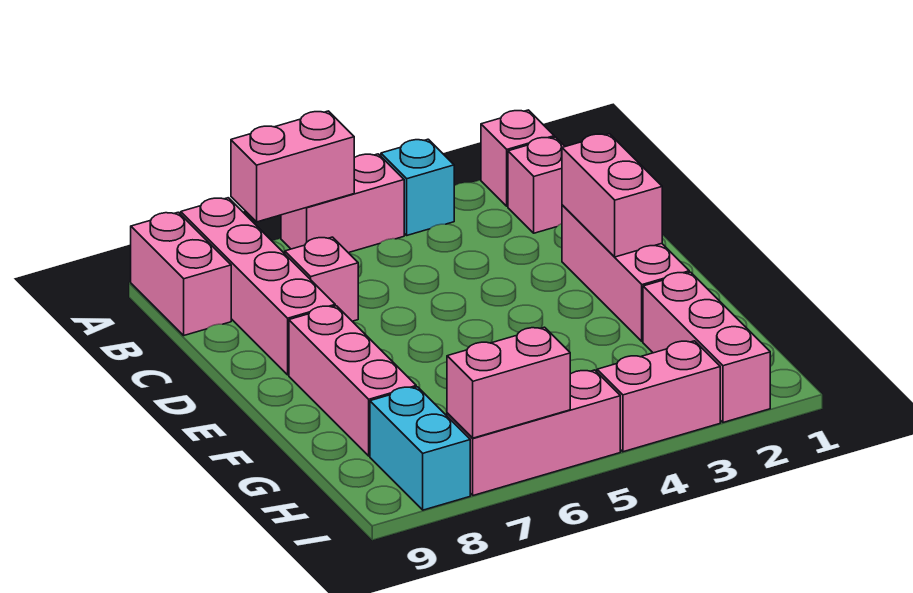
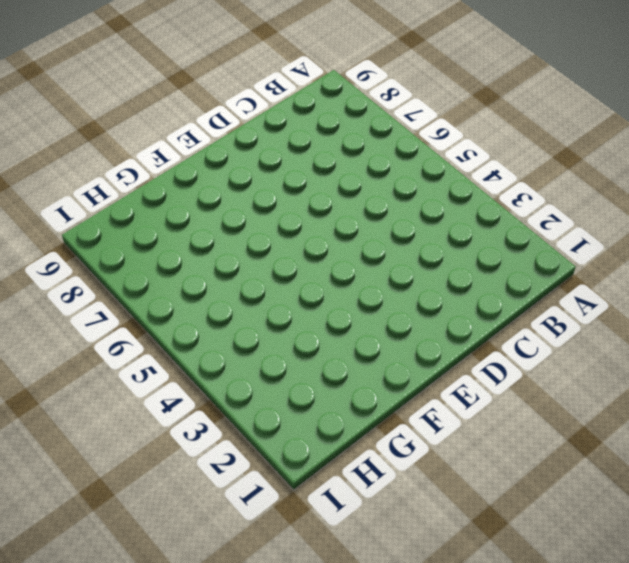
none -> pink 1x1 brick [481,110,554,206]
none -> cyan 1x1 brick [381,139,454,235]
none -> pink 1x2 brick [281,154,404,253]

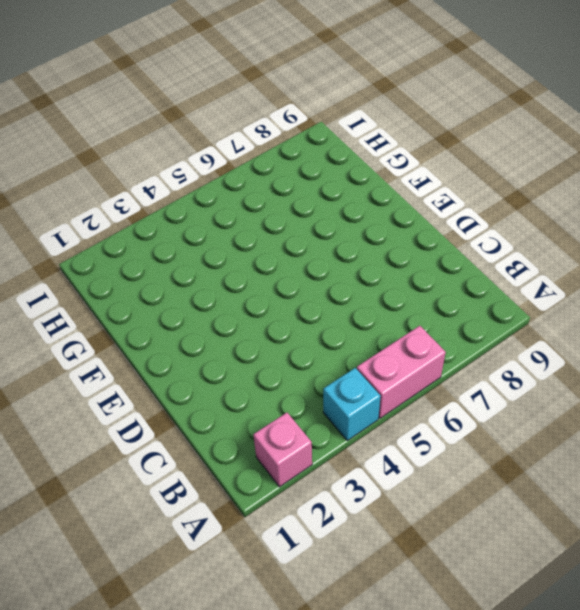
none -> pink 1x4 brick [181,198,335,375]
none -> pink 1x2 brick [131,212,231,335]
none -> pink 1x1 brick [508,137,565,233]

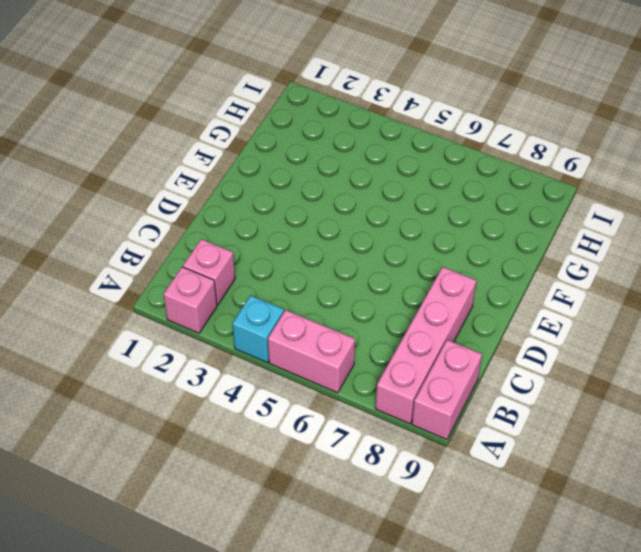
none -> pink 1x1 brick [285,237,358,321]
none -> pink 1x3 brick [562,205,689,341]
none -> pink 1x3 brick [289,306,416,456]

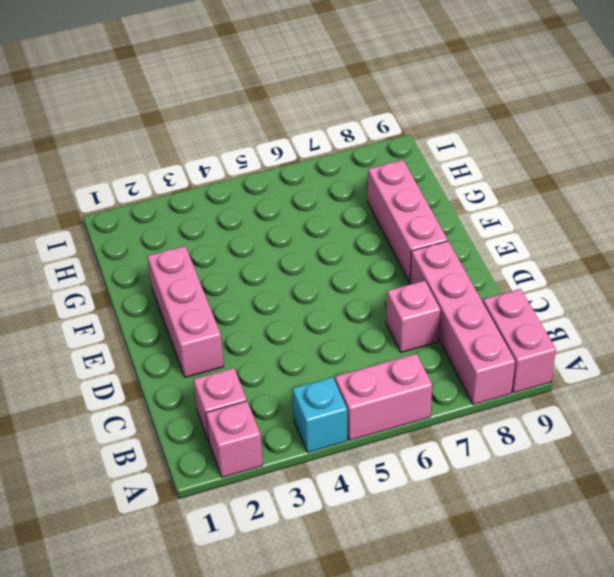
none -> pink 1x3 brick [643,272,770,422]
none -> cyan 1x2 brick [370,387,470,510]
none -> pink 1x2 brick [597,341,720,452]

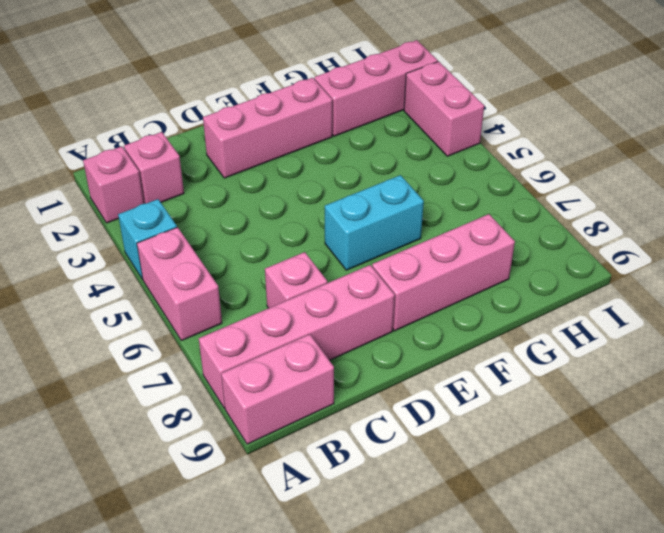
cyan 1x2 brick [325,175,424,270] -> cyan 1x2 brick moved to [370,387,470,510]
none -> pink 1x3 brick [447,370,620,495]
none -> pink 1x2 brick [231,111,354,222]
none -> pink 1x2 brick [562,134,662,257]

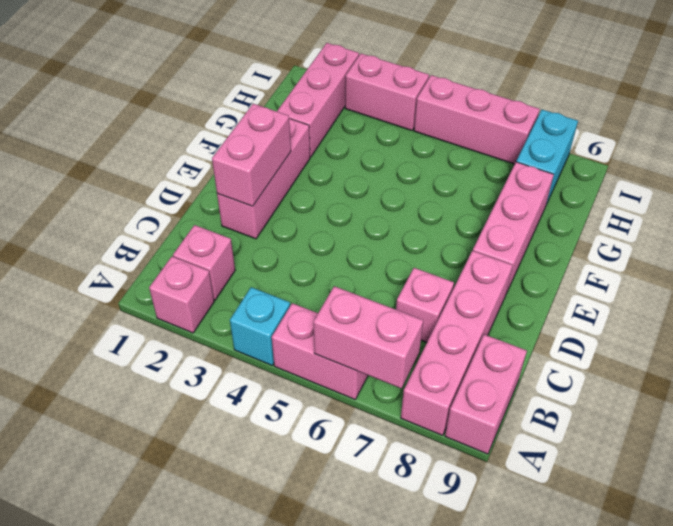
none -> pink 1x2 brick [447,327,570,438]

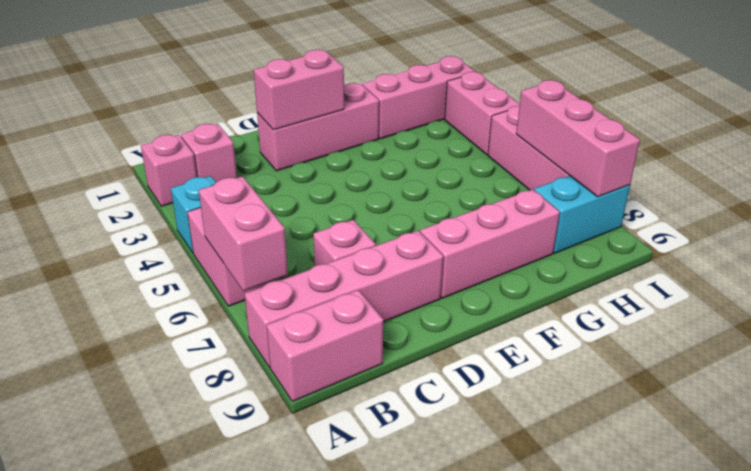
pink 1x3 brick [516,80,640,197] -> pink 1x2 brick [447,327,570,438]

